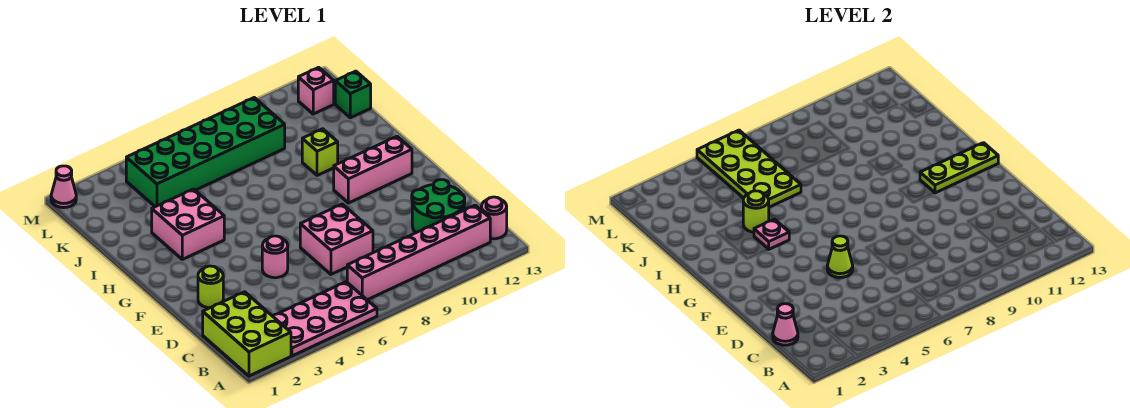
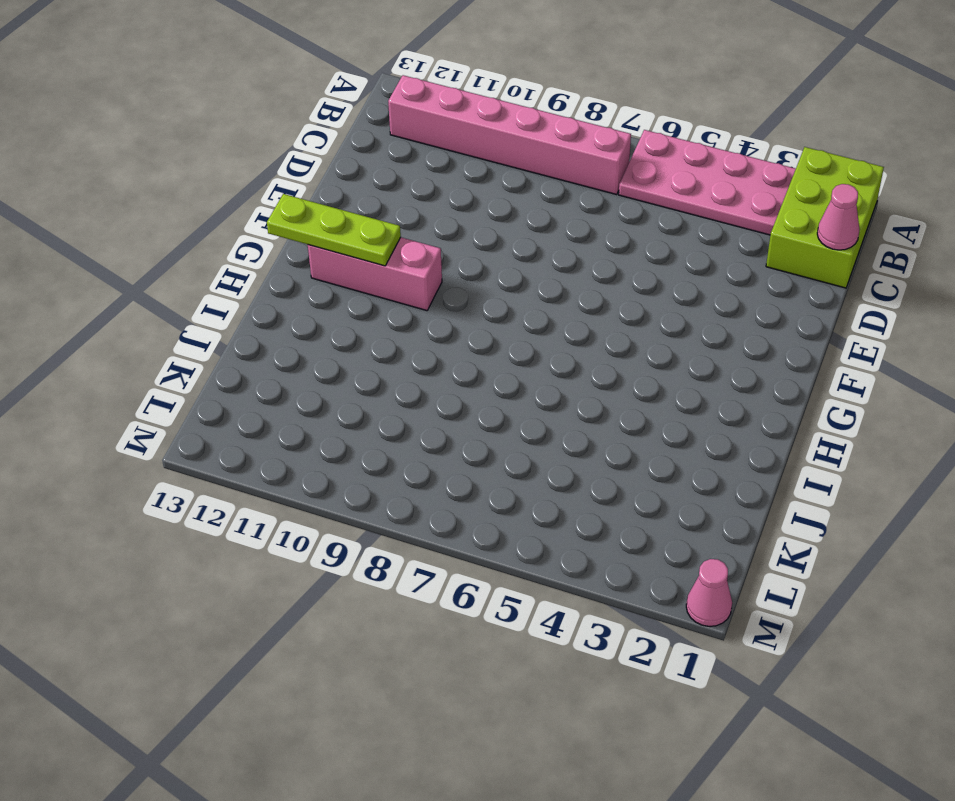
none -> pink 1x1 round brick [481,197,507,239]
none -> green 2x2 round brick [412,180,465,233]
none -> pink 2x2 brick [300,204,373,274]

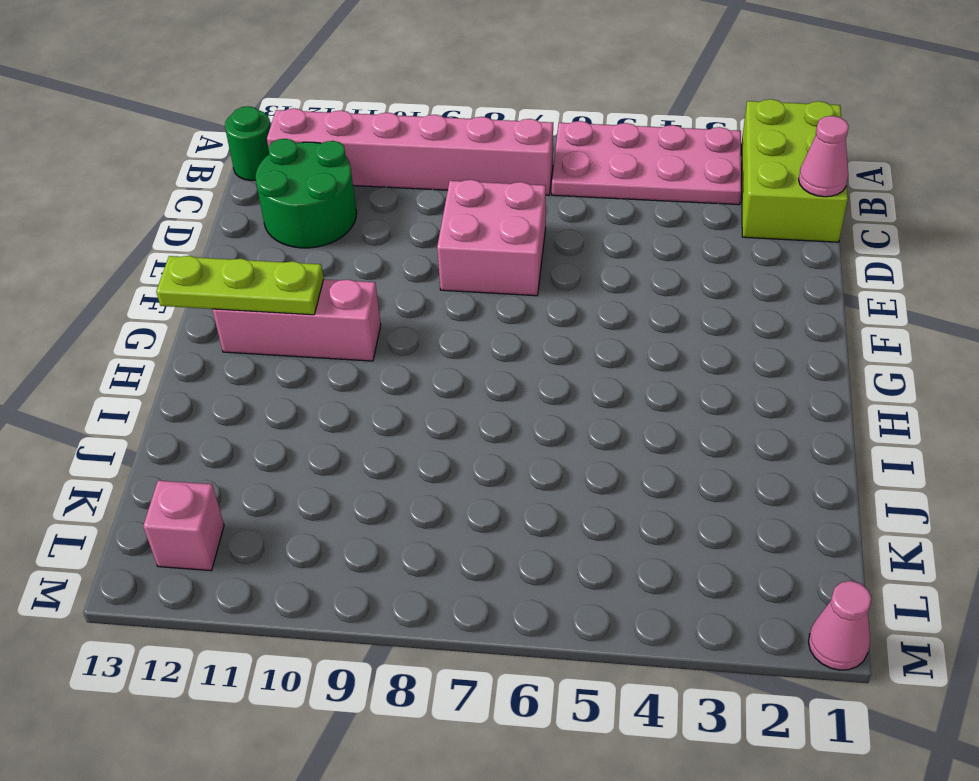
green 1x1 round brick [225,106,271,181] -> pink 1x1 round brick [481,197,507,239]
none -> lime 1x1 round brick [198,266,223,308]
none -> pink 1x1 round brick [262,236,288,278]
none -> pink 2x2 brick [152,189,224,259]

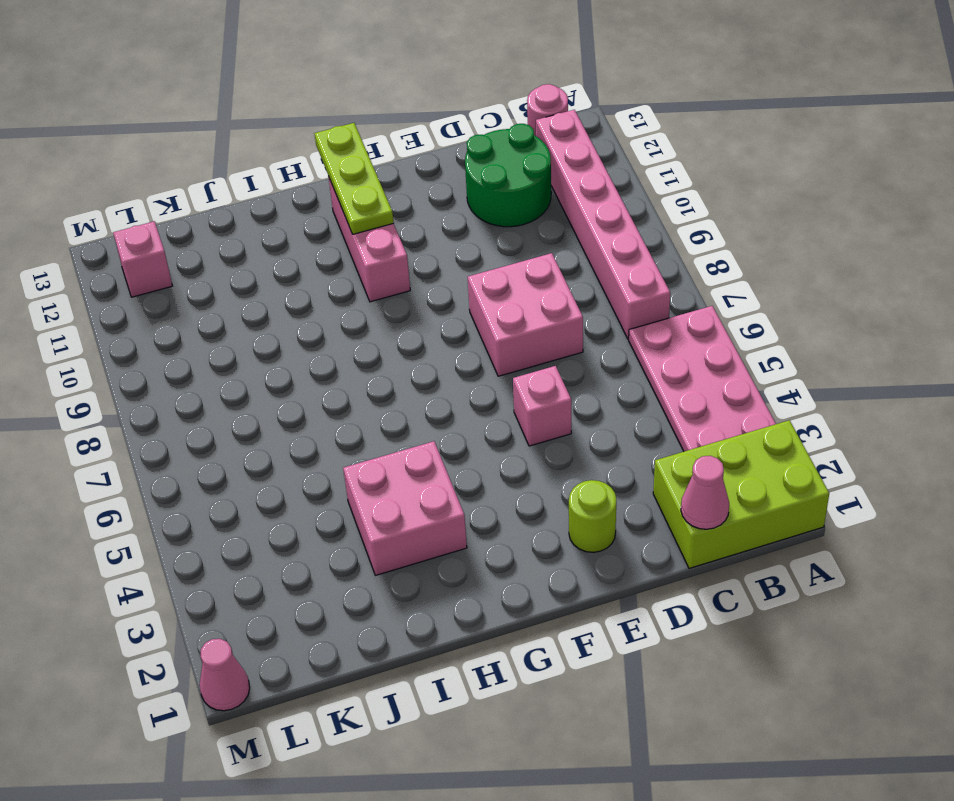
pink 1x1 brick [513,366,571,446] -> pink 1x1 round brick [262,236,288,278]
none -> lime 1x1 brick [302,129,338,175]
none -> green 2x6 brick [126,98,285,207]
none -> green 1x1 brick [335,71,371,118]

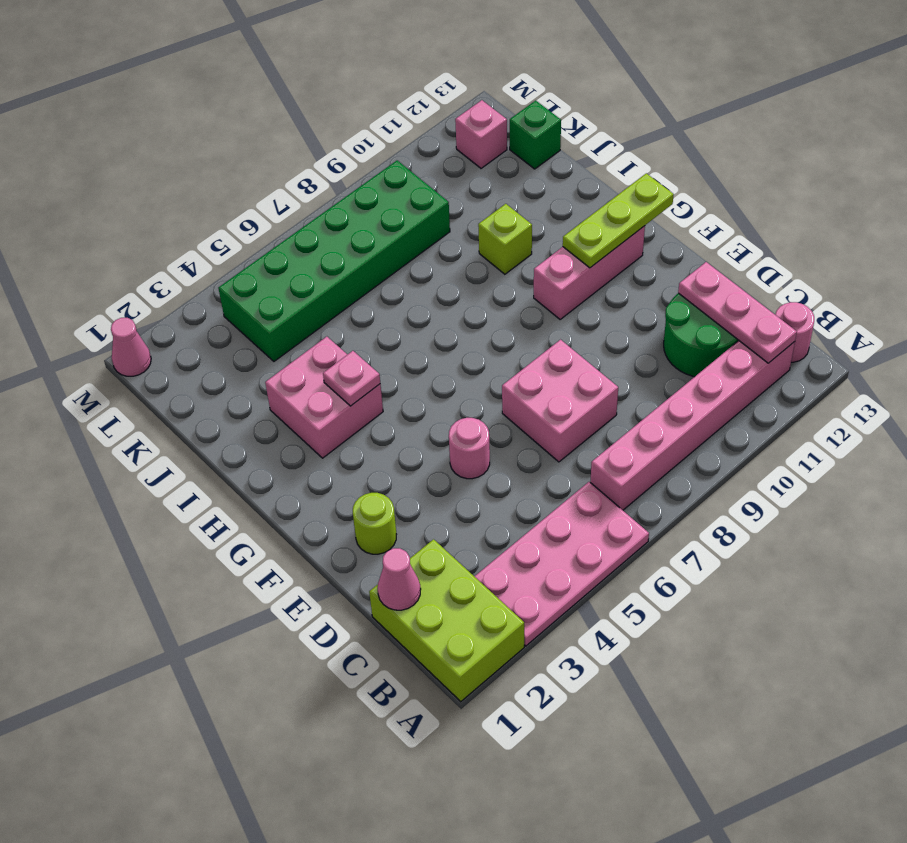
pink 1x3 plate [678,262,797,363] -> none
none -> lime 1x1 cone [827,236,853,277]
none -> lime 1x1 round brick [743,191,769,232]
none -> lime 2x4 plate [697,130,801,207]

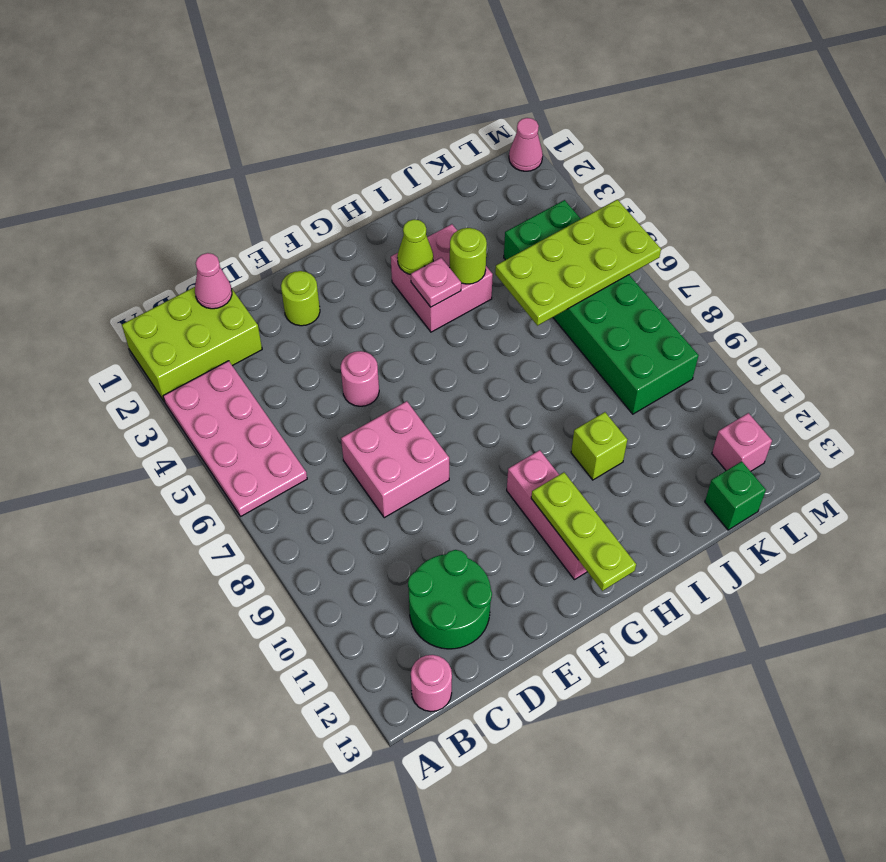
lime 1x1 cone [397,219,433,274] -> lime 1x1 cone moved to [827,236,853,277]
none -> pink 1x6 brick [347,205,490,300]

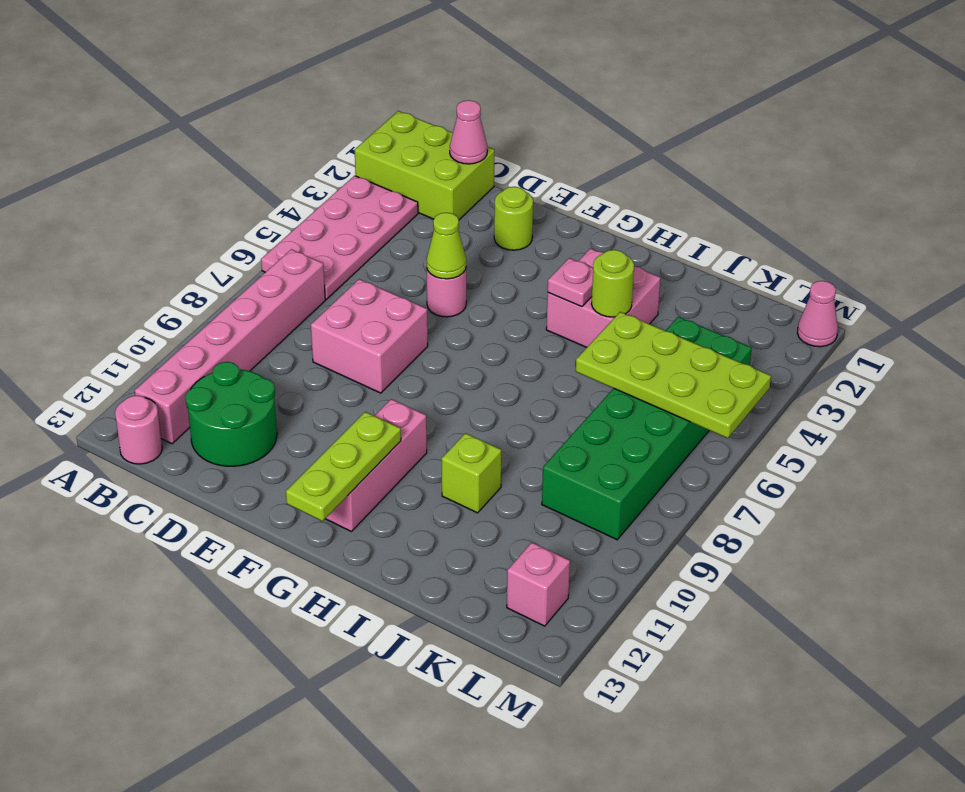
none -> green 1x1 brick [335,71,371,118]

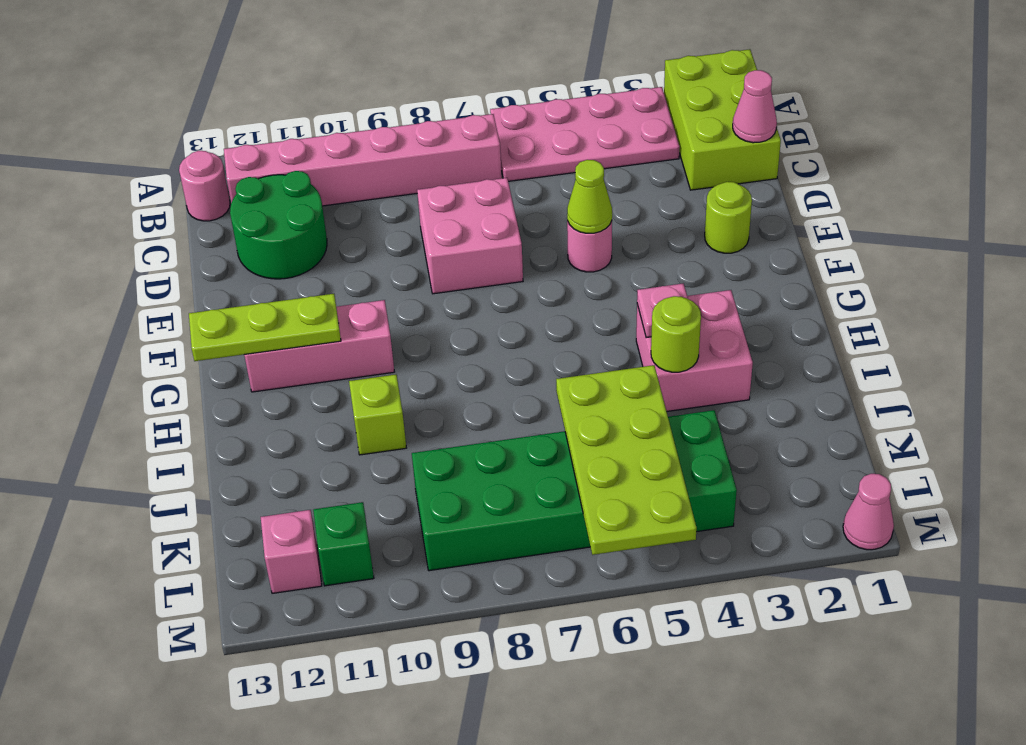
green 1x1 brick [313,502,374,586] -> green 1x1 brick moved to [335,71,371,118]

